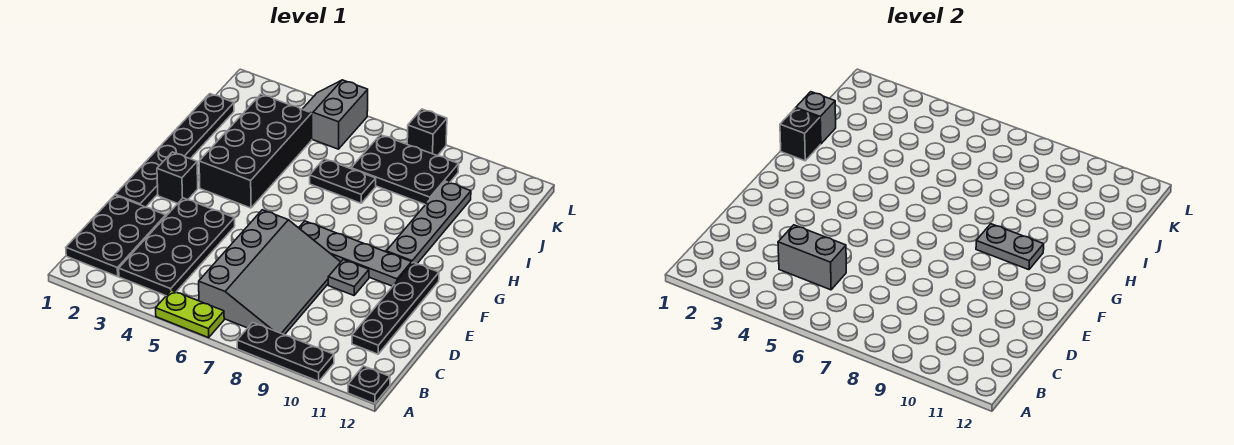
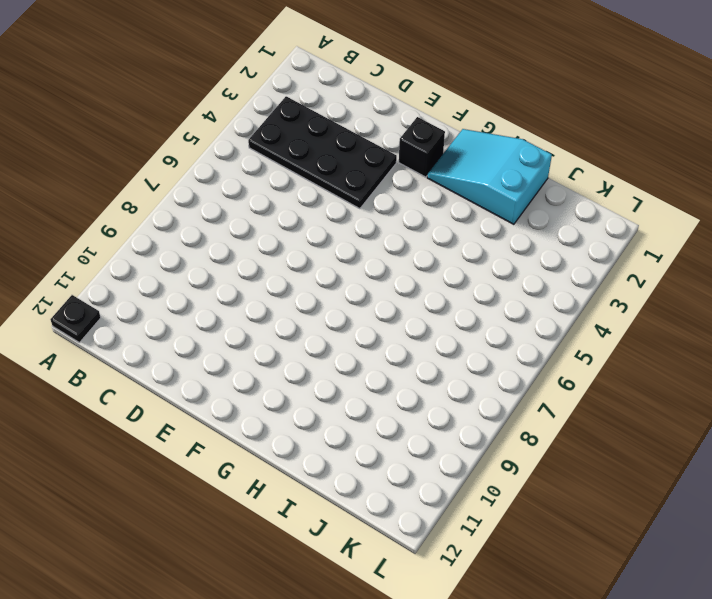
cyan 2x3 slope [427,129,552,224] -> black 1x6 plate [115,94,234,207]
none -> lime 1x2 plate [156,290,224,338]
none -> black 1x3 plate [237,322,334,381]
none -> black 2x3 plate [66,195,166,276]

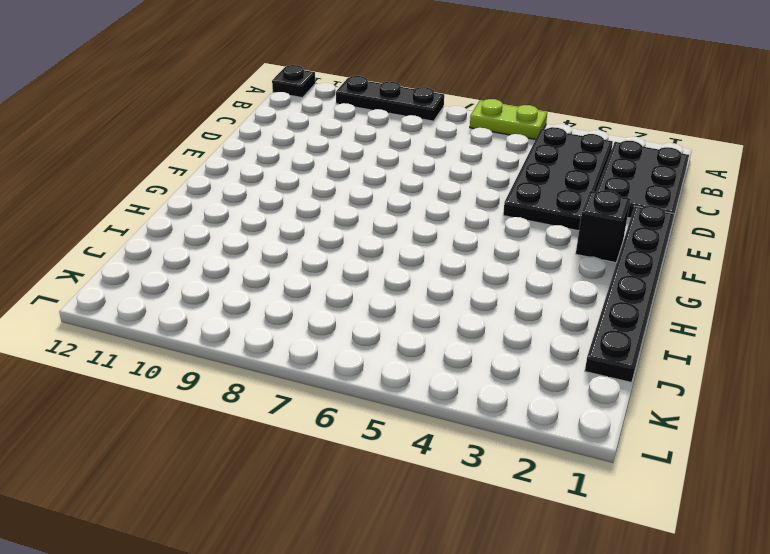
none -> grey 3x4 slope [199,210,340,335]
none -> black 1x4 plate [352,262,439,354]
none -> grey 1x1 plate [328,260,369,295]

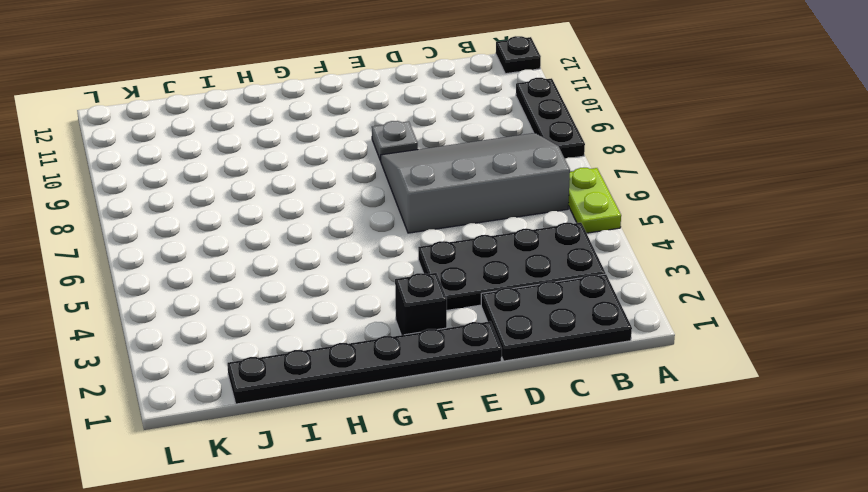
none -> black 1x4 plate [352,262,439,354]
none -> grey 1x4 plate [299,221,412,286]
none -> black 2x4 brick [199,94,312,208]

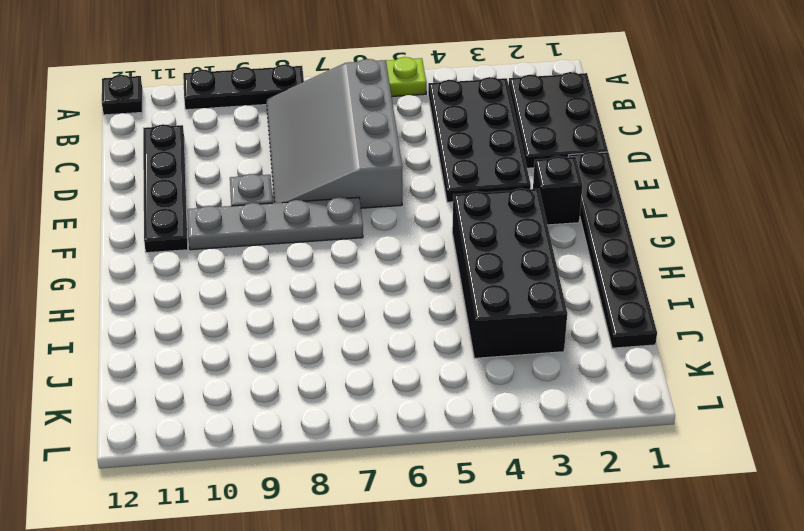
none -> grey 1x4 plate [386,181,471,264]
none -> black 1x2 plate [310,159,376,203]
none -> black 2x3 plate [351,135,459,205]

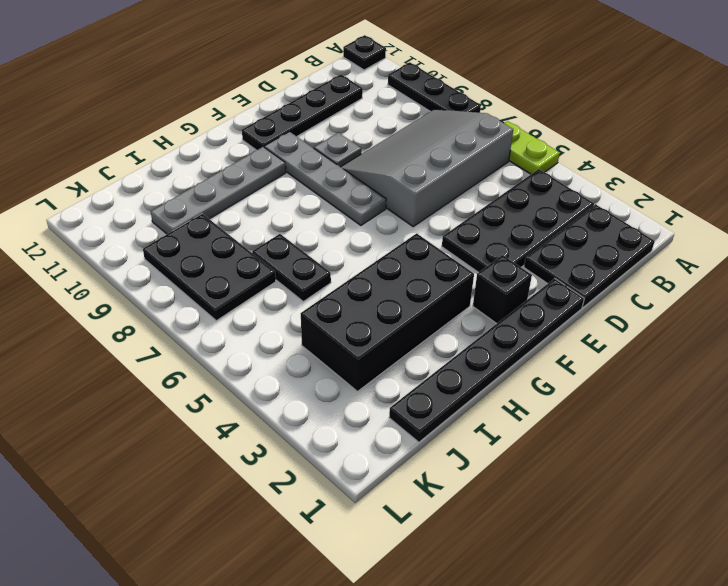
none -> grey 2x2 slope [302,80,368,149]
none -> black 1x1 brick [407,109,447,156]
none -> grey 1x2 brick [778,225,846,290]

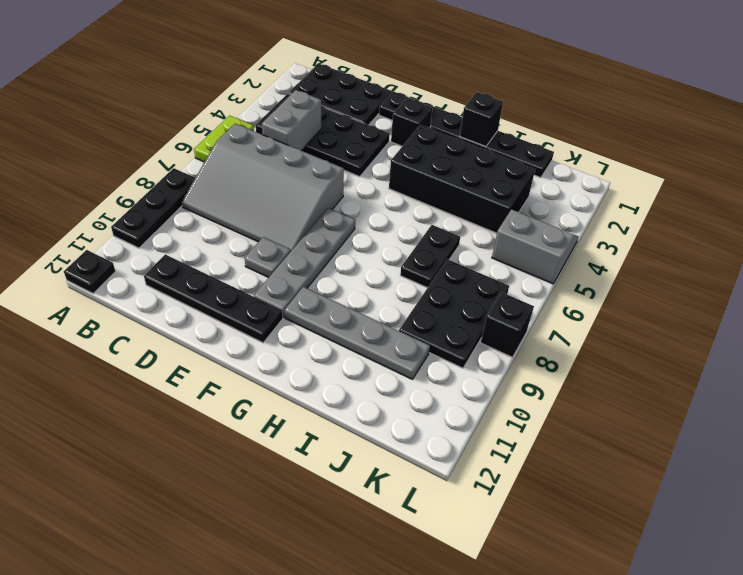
none -> grey 1x2 plate [976,224,1044,270]
none -> grey 1x1 brick [796,92,836,144]

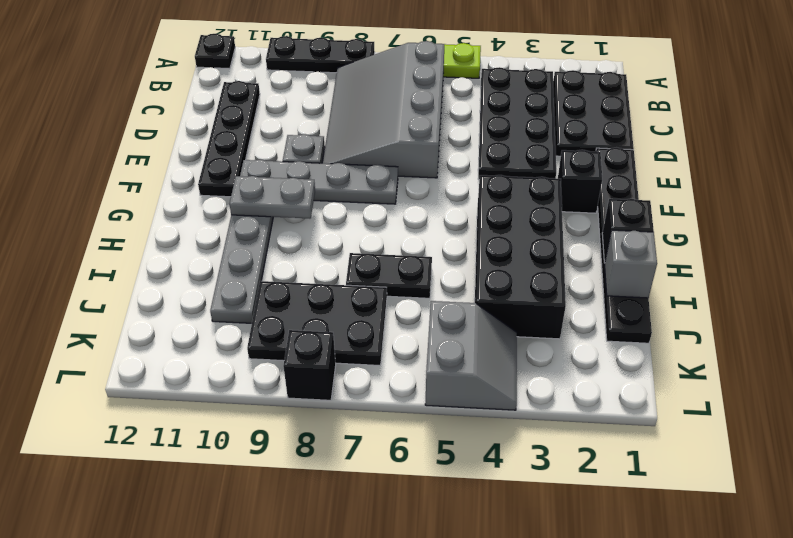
none -> grey 1x2 brick [778,225,846,290]

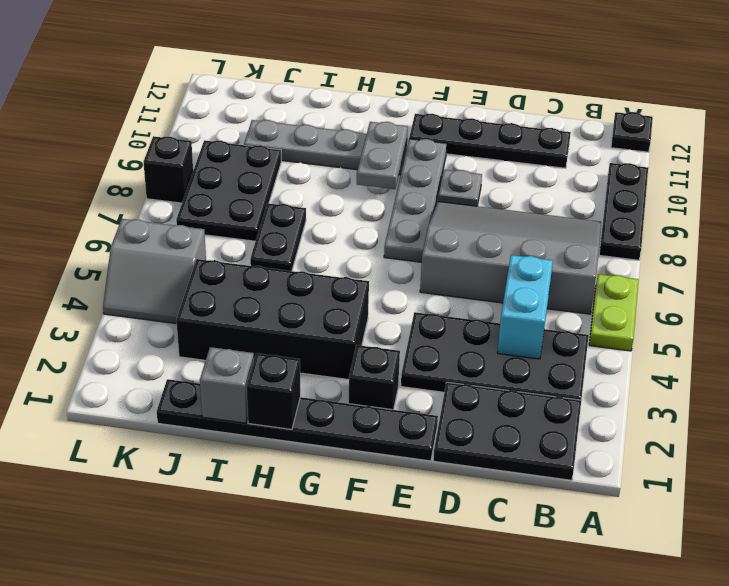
cyan 1x2 brick [497,255,553,359] -> grey 1x2 brick [778,225,846,290]

